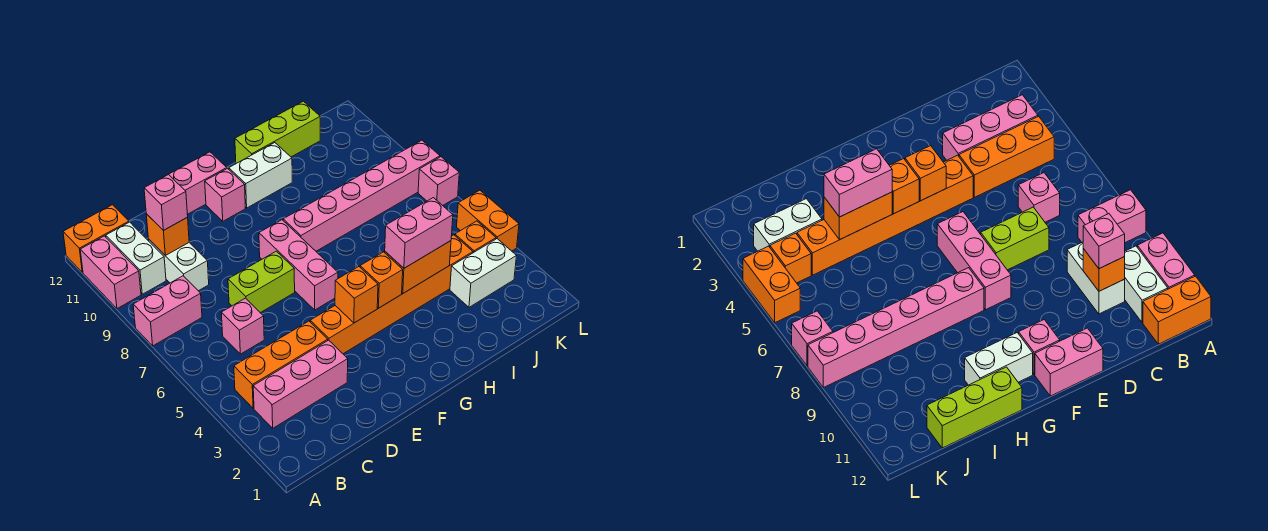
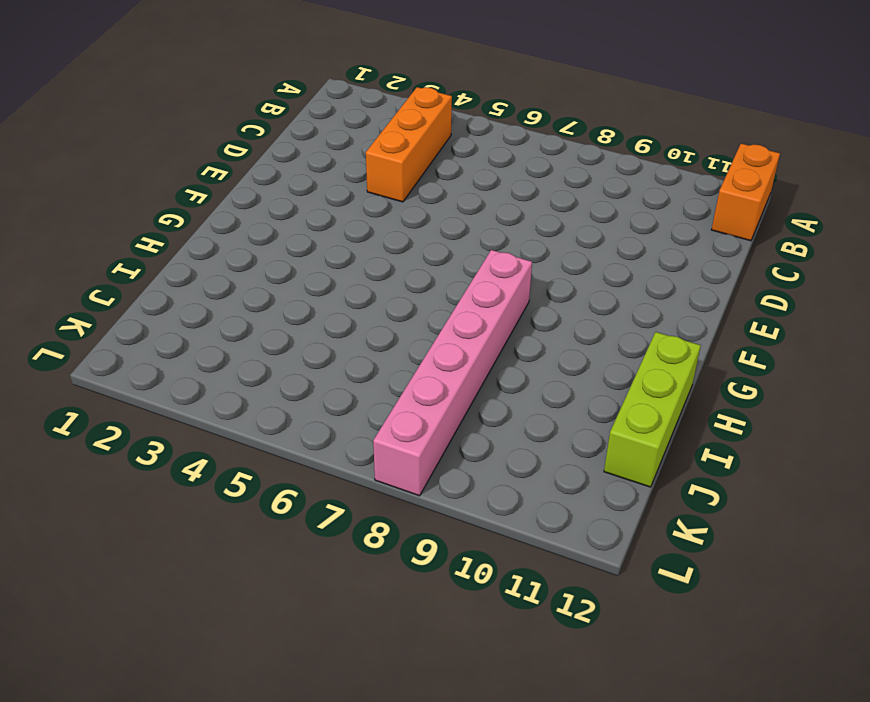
none -> pink 1x2 brick [133,276,202,346]
none -> pink 1x2 brick [80,236,141,309]
none -> pink 1x3 brick [253,340,348,428]

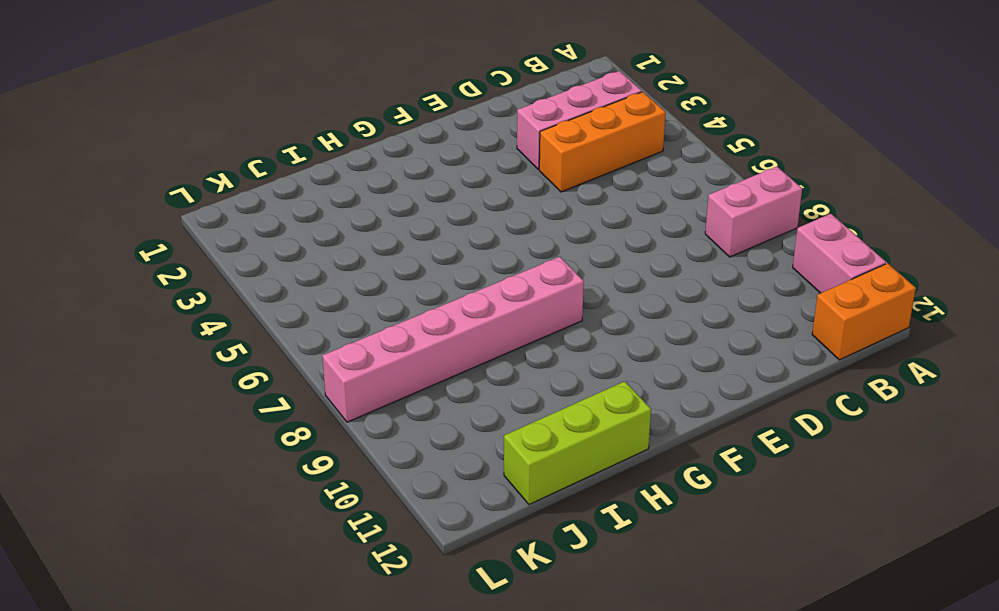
none -> white 1x2 brick [106,222,166,294]
none -> pink 1x1 brick [221,298,264,354]
none -> white 1x2 brick [149,240,209,291]

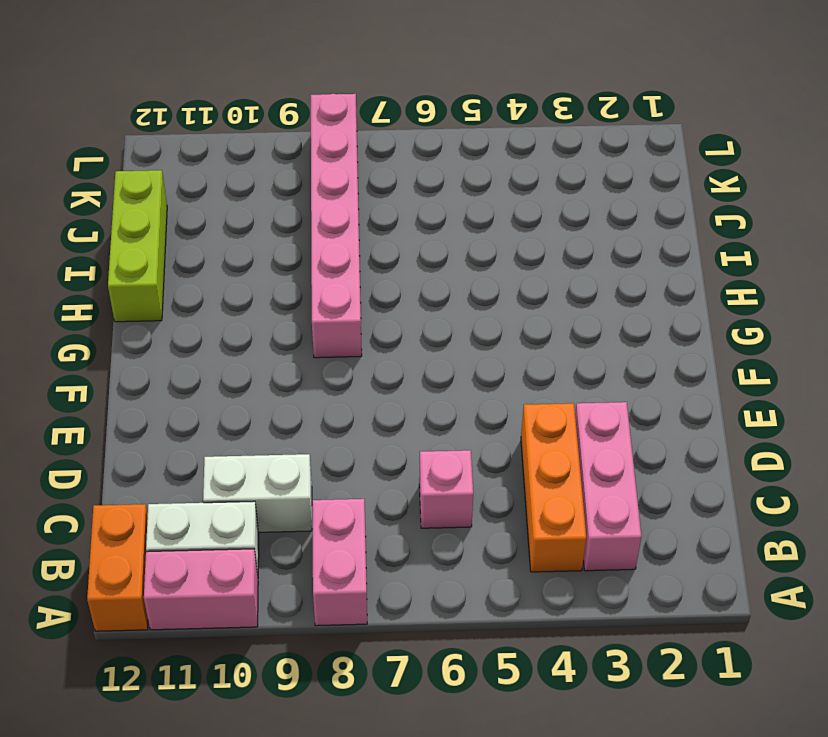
none -> lime 1x2 brick [228,251,295,313]
none -> orange 1x6 brick [310,235,473,354]
none -> pink 1x2 brick [168,152,227,214]

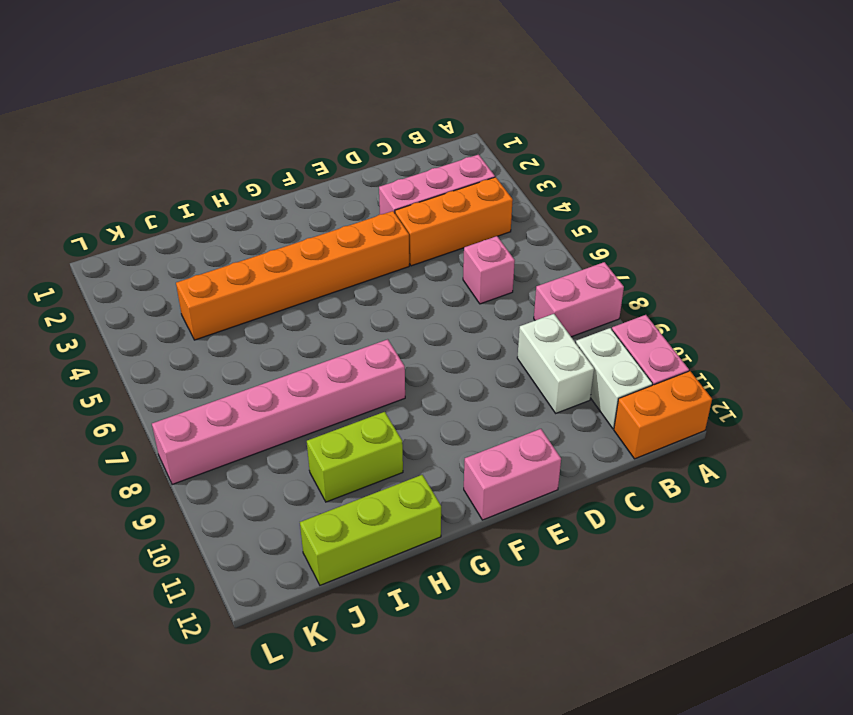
lime 1x2 brick [307,412,403,502] -> lime 1x2 brick moved to [228,251,295,313]
none -> pink 1x3 brick [259,220,338,310]
none -> pink 1x1 brick [205,169,245,221]
none -> white 1x2 brick [229,143,292,208]

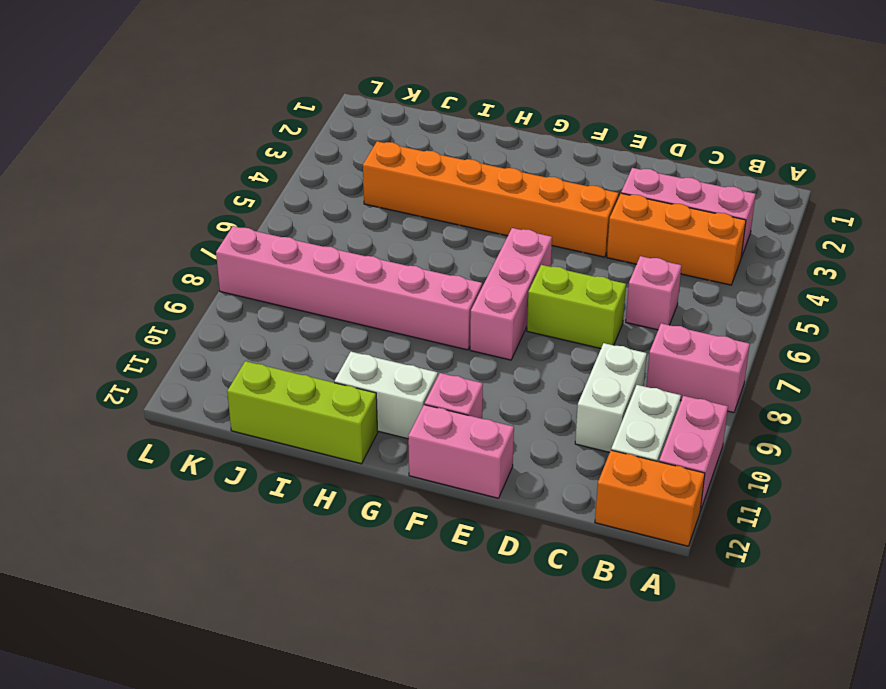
none -> white 1x2 brick [450,239,516,307]
none -> orange 1x1 brick [455,221,496,253]
none -> orange 1x2 brick [457,190,519,251]

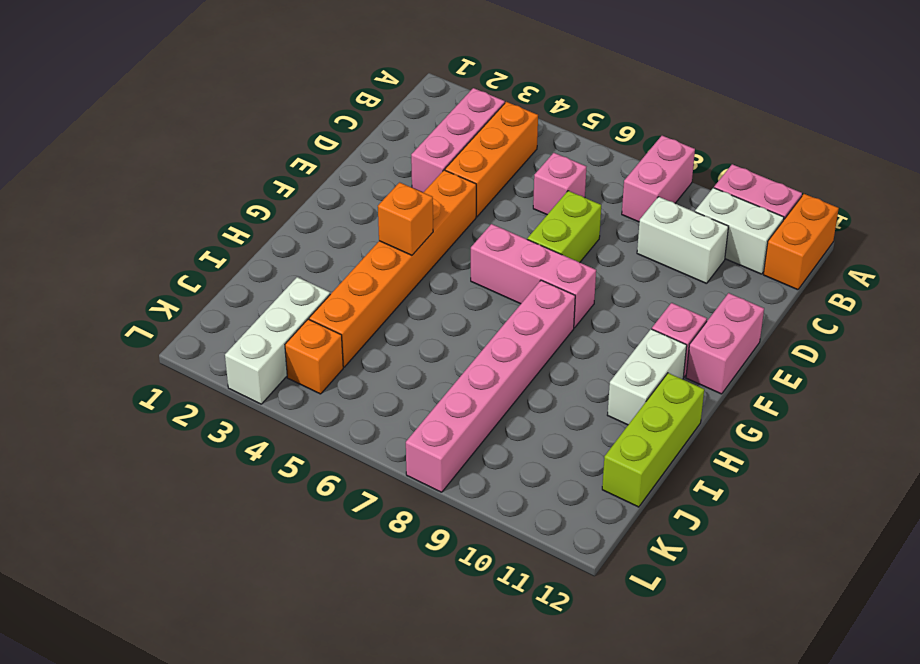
white 1x3 brick [225,277,330,404] -> white 1x2 brick [450,239,516,307]
none -> orange 1x2 brick [457,190,519,251]
none -> pink 1x1 brick [418,157,459,205]
none -> orange 1x1 brick [146,214,189,256]

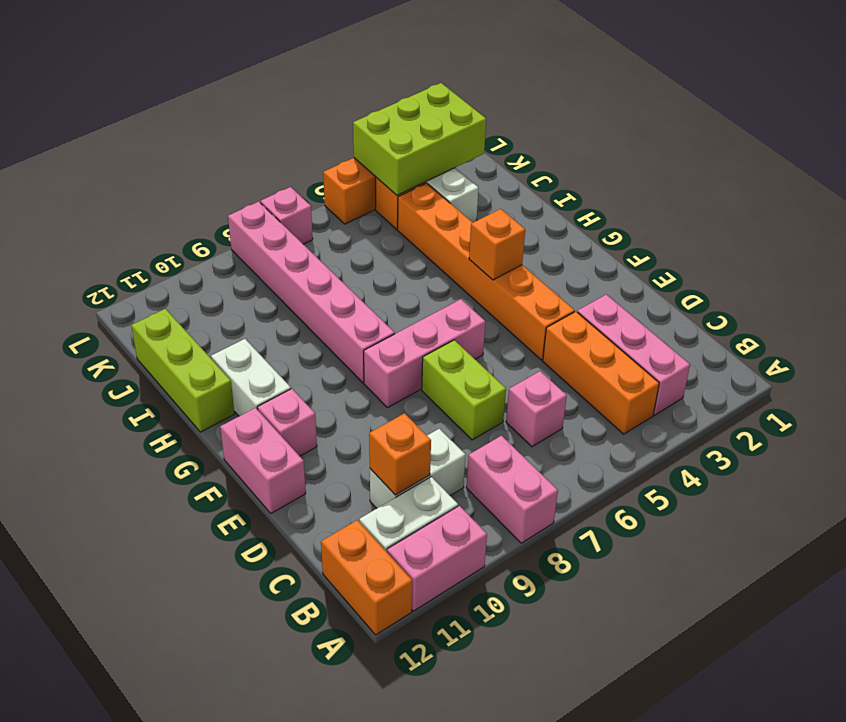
lime 2x3 brick [353,83,486,195] -> none
none -> orange 1x1 brick [335,267,378,323]
none -> orange 1x2 brick [385,241,451,293]
none -> pink 1x1 brick [144,175,188,230]

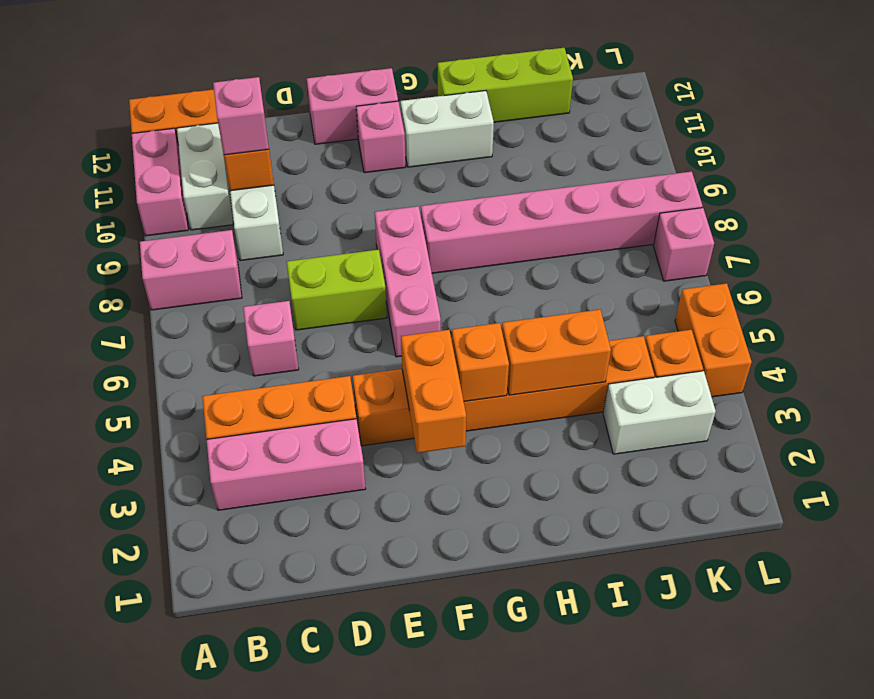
orange 1x2 brick [401,330,466,453] -> orange 1x1 brick [335,267,378,323]
none -> pink 1x2 brick [385,198,453,268]

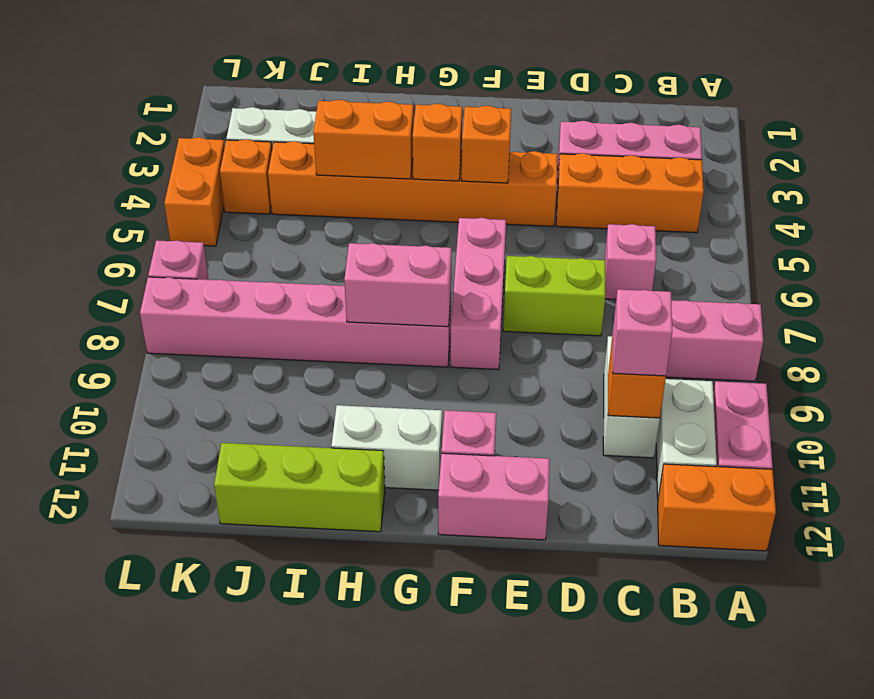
pink 1x2 brick [344,243,451,327] -> pink 1x2 brick moved to [385,198,453,268]

